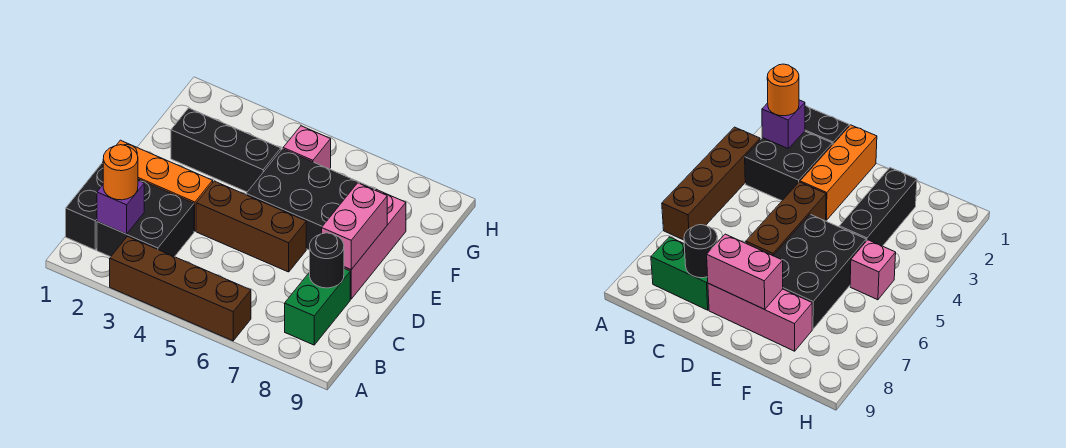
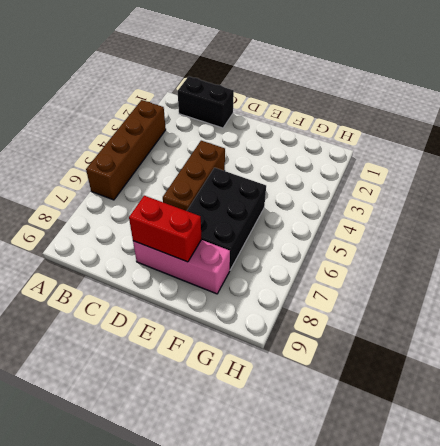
red 1x2 brick [129,196,201,262] -> pink 1x2 brick [322,183,387,270]
none -> black 2x2 brick [97,179,194,257]
none -> green 1x2 brick [285,269,350,345]
none -> orange 1x3 brick [116,140,213,231]

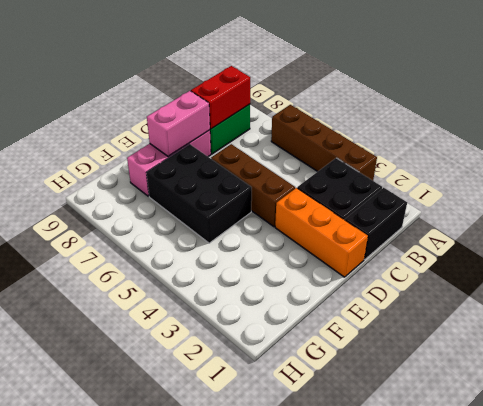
red 1x2 brick [191,66,250,129] -> black 1x1 round brick [310,233,344,288]
none -> black 1x3 brick [171,108,281,192]
none -> pink 1x1 brick [283,126,331,169]
none -> purple 1x1 brick [97,181,144,234]

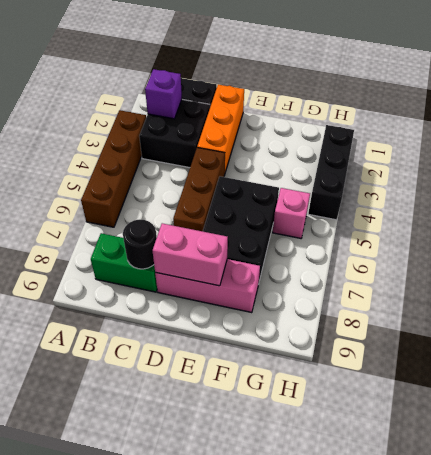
black 1x3 brick [308,125,354,220] -> black 1x3 brick moved to [171,108,281,192]
none -> orange 1x1 round brick [103,145,138,200]

